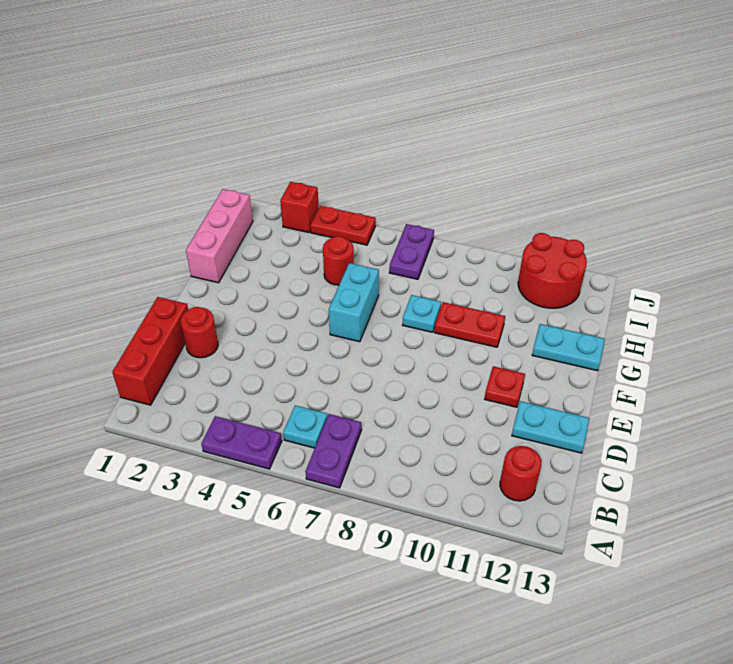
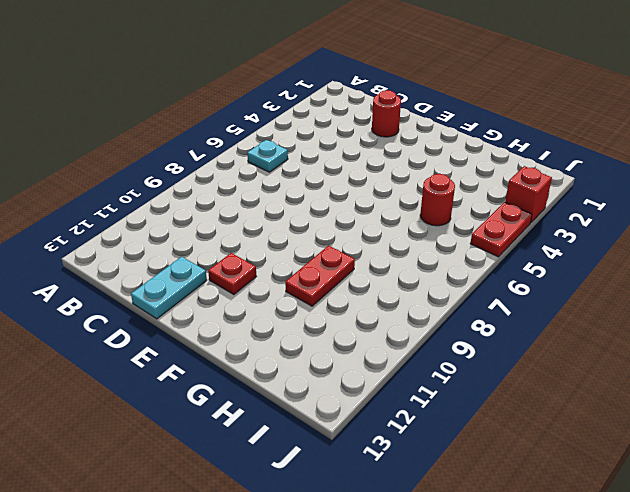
none -> purple 1x2 plate [201,416,282,469]
none -> purple 1x2 plate [305,414,362,488]
none -> red 1x3 brick [112,297,188,405]

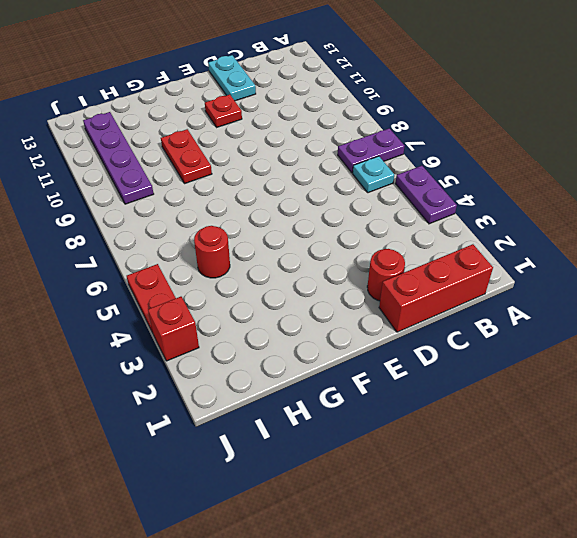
purple 1x4 plate [83,112,154,204] -> red 2x2 round brick [518,233,587,308]
none -> red 1x1 round brick [500,446,542,501]
none -> cyan 1x2 brick [329,263,379,342]
none -> pink 1x3 brick [186,189,253,283]

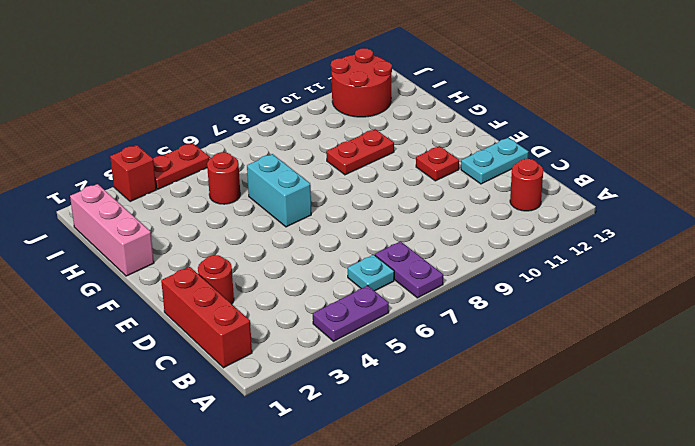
none -> cyan 1x1 plate [403,295,441,332]
none -> cyan 1x2 plate [532,324,605,371]
none -> purple 1x2 plate [389,224,434,279]

